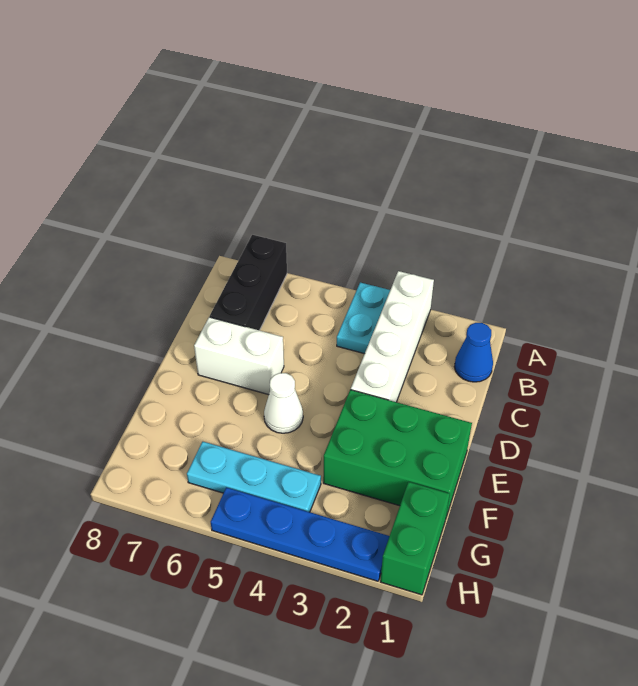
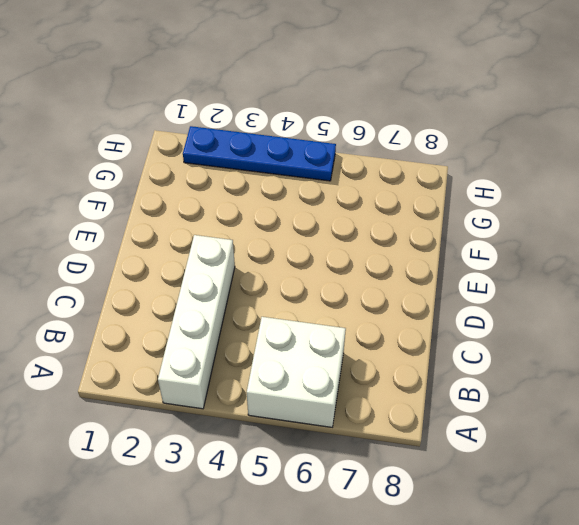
white 2x2 brick [247,317,346,427] -> none
none -> cyan 1x2 plate [337,282,390,354]
none -> black 1x3 brick [210,235,287,330]

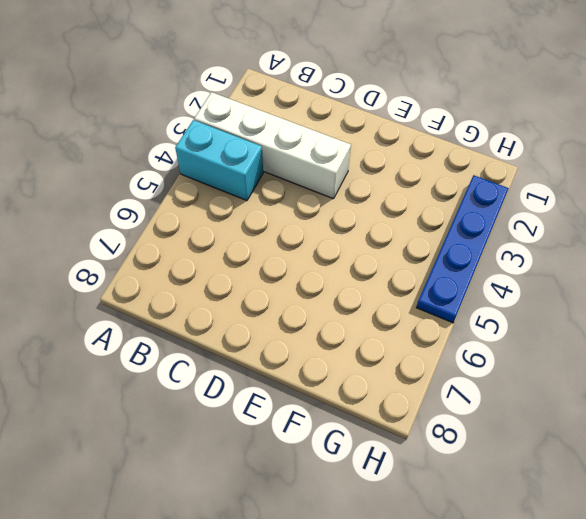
cyan 1x2 brick [175,120,263,201] -> cyan 1x2 plate [337,282,390,354]
none -> black 1x3 brick [210,235,287,330]
none -> blue 1x1 cone [454,323,493,382]

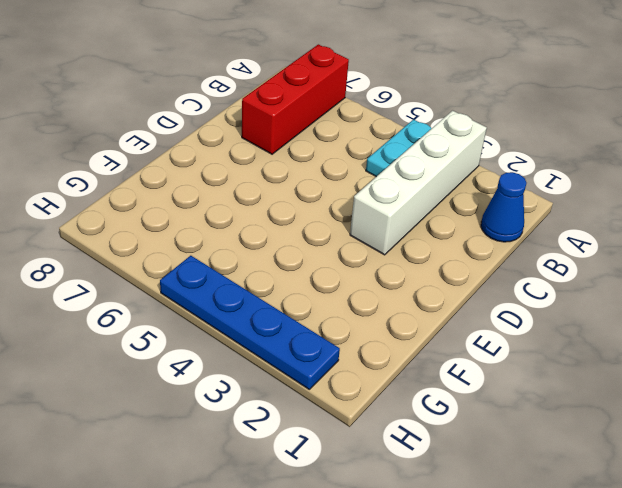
red 1x3 brick [242,44,349,154] -> black 1x3 brick [210,235,287,330]
none -> white 1x2 brick [194,317,284,395]
none -> green 2x3 brick [323,390,472,517]

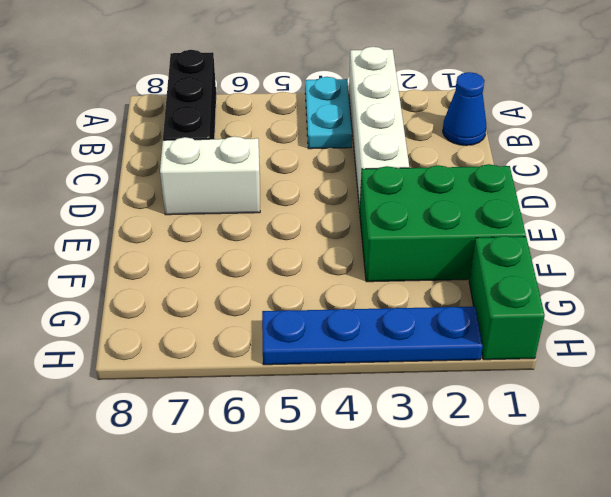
none -> white 1x1 cone [264,373,303,433]
none -> cyan 1x3 plate [187,442,321,512]

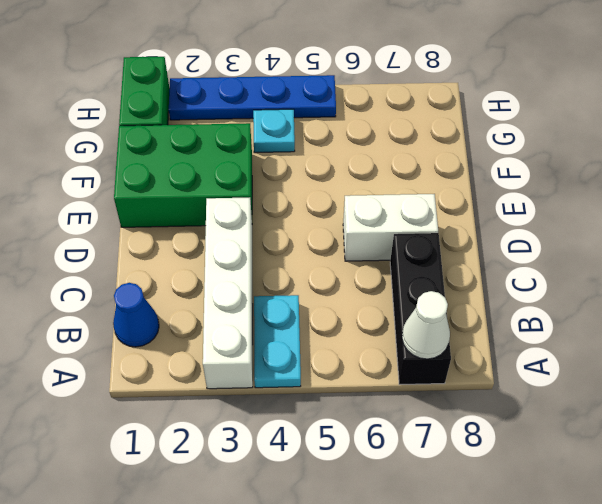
white 1x1 cone [402,291,450,359] -> white 1x1 cone moved to [264,373,303,433]
cyan 1x1 plate [253,109,295,153] -> cyan 1x3 plate [187,442,321,512]

